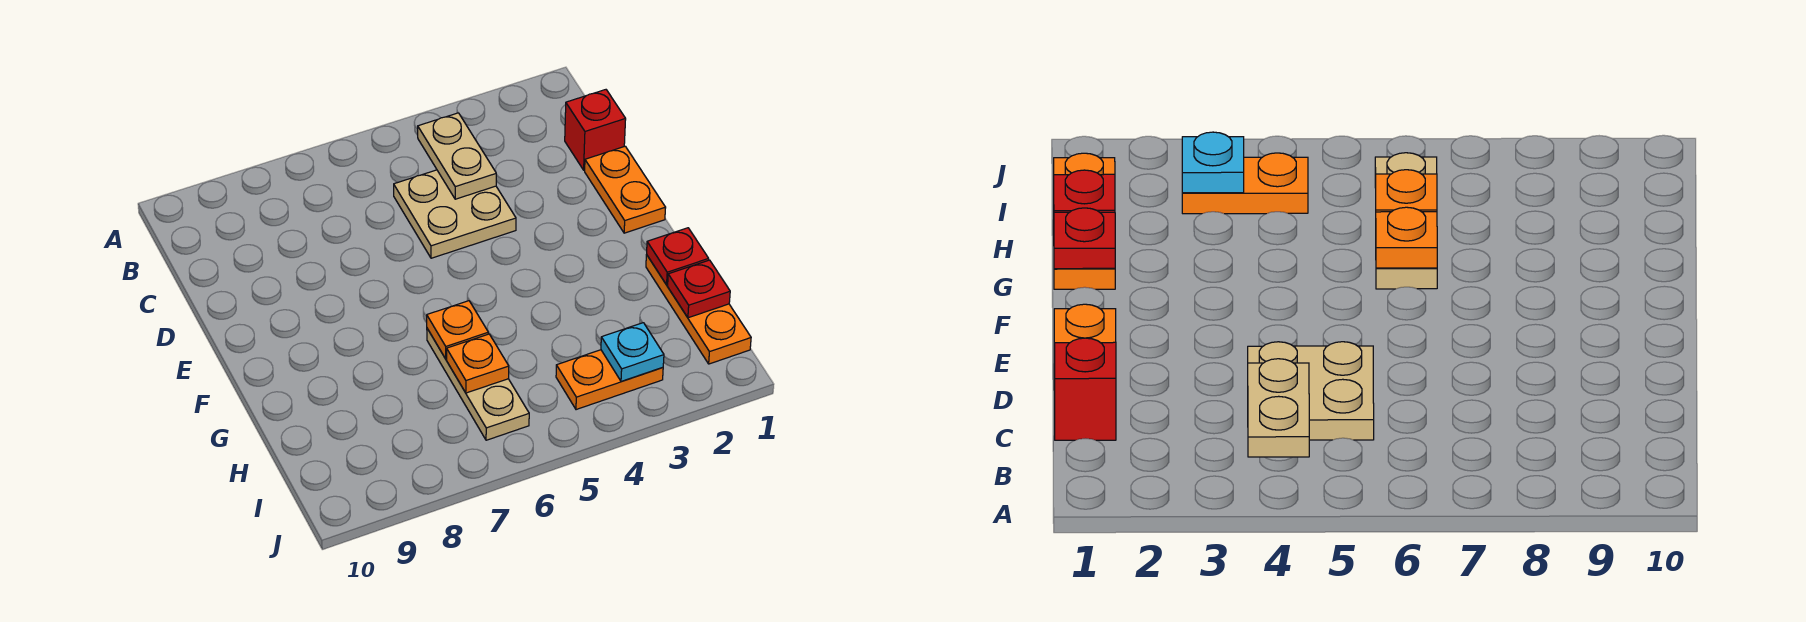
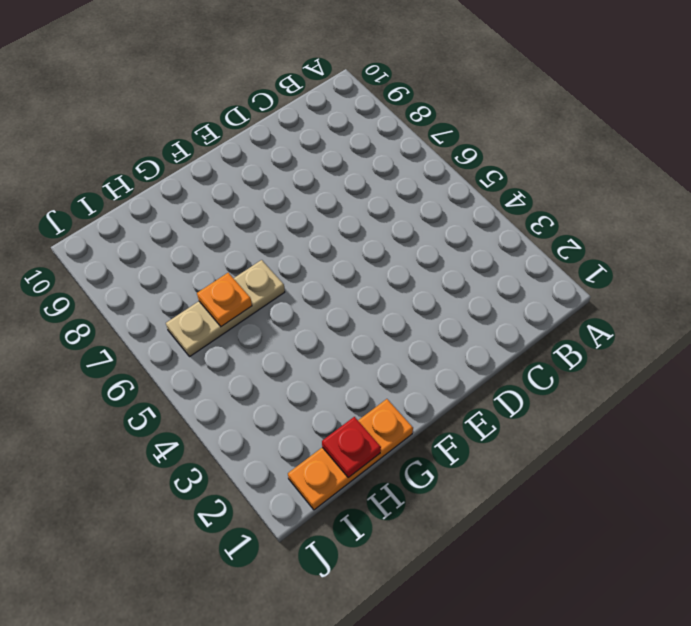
none -> red 1x1 brick [565,90,626,170]
none -> tan 2x2 plate [394,170,516,258]
none -> orange 1x2 plate [585,146,666,233]

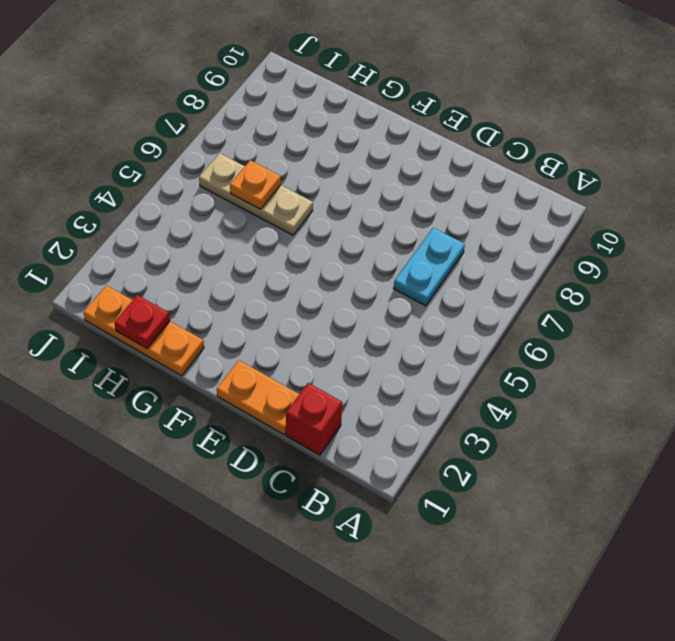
cyan 1x2 plate [394,228,465,306] -> none
none -> tan 2x2 plate [394,170,516,258]
none -> orange 1x2 plate [556,350,663,410]
none -> tan 1x2 plate [418,113,496,199]

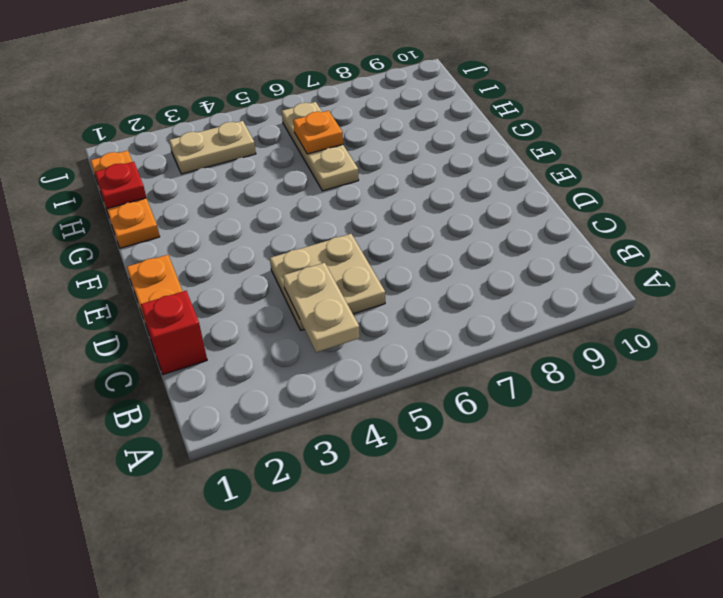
tan 1x2 plate [169,121,256,174] -> orange 1x2 plate [556,350,663,410]
none -> red 1x1 plate [647,228,709,285]
none -> orange 1x1 plate [427,301,488,359]
none -> cyan 1x1 plate [601,323,664,382]

